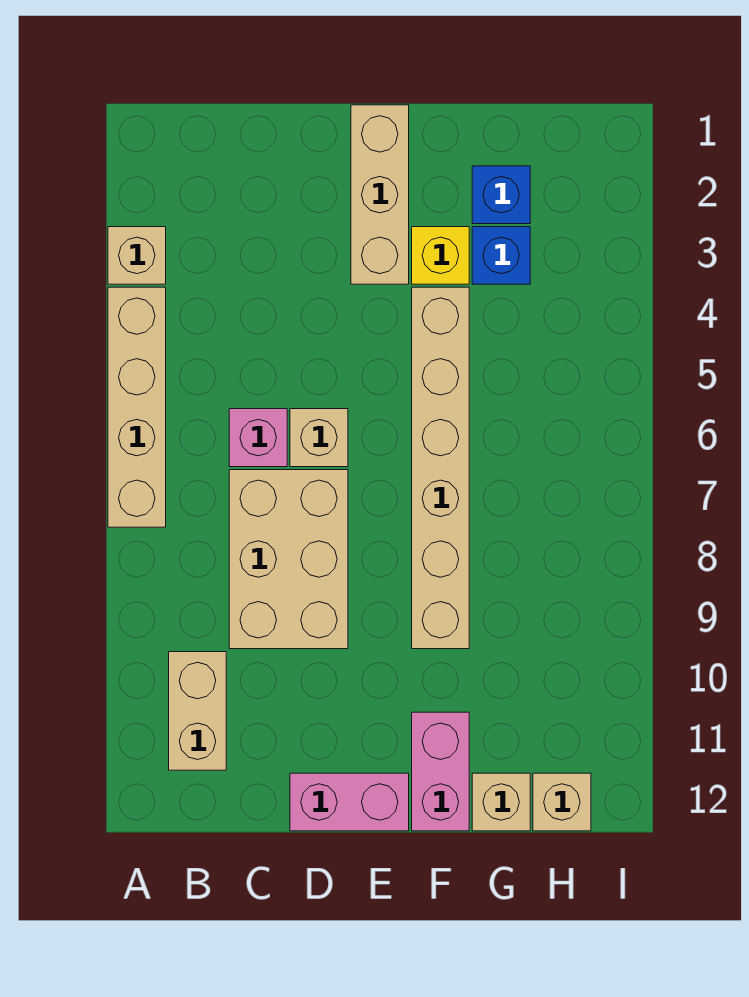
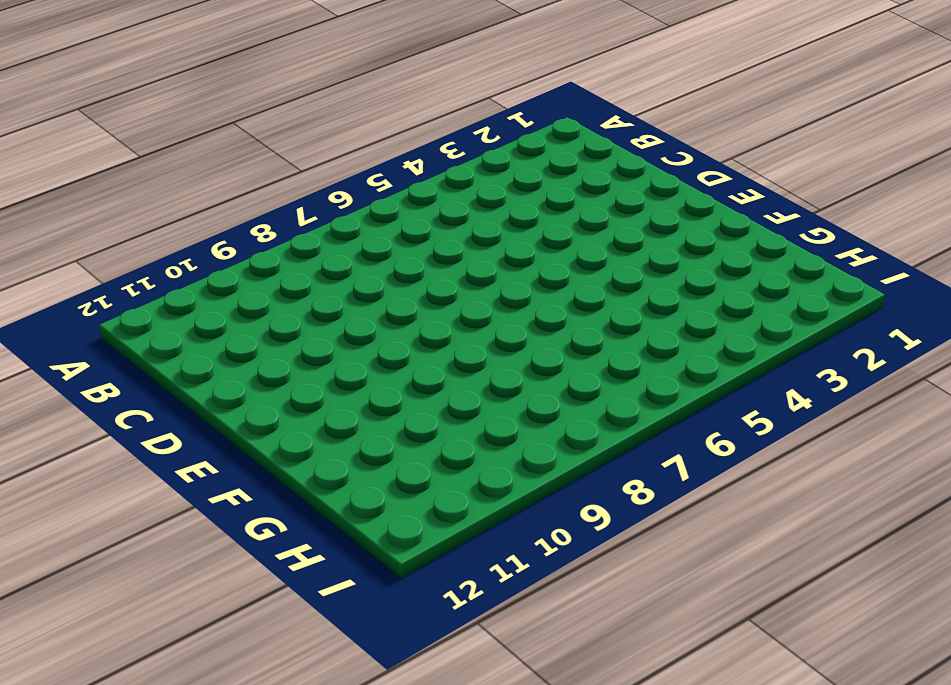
none -> tan 1x1 brick [108,227,166,284]
none -> tan 1x4 brick [108,287,166,527]
none -> tan 1x2 brick [169,652,226,770]

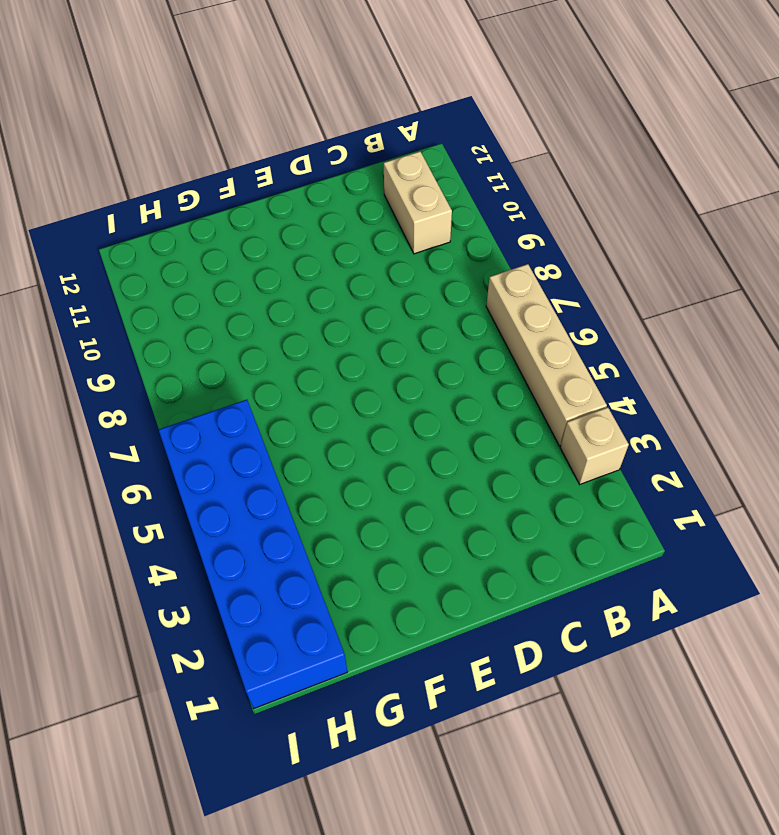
blue 2x6 brick [159,400,347,708] -> none
none -> pink 1x1 brick [229,409,287,467]
none -> tan 2x3 brick [229,470,348,649]
none -> tan 1x1 brick [290,409,348,467]

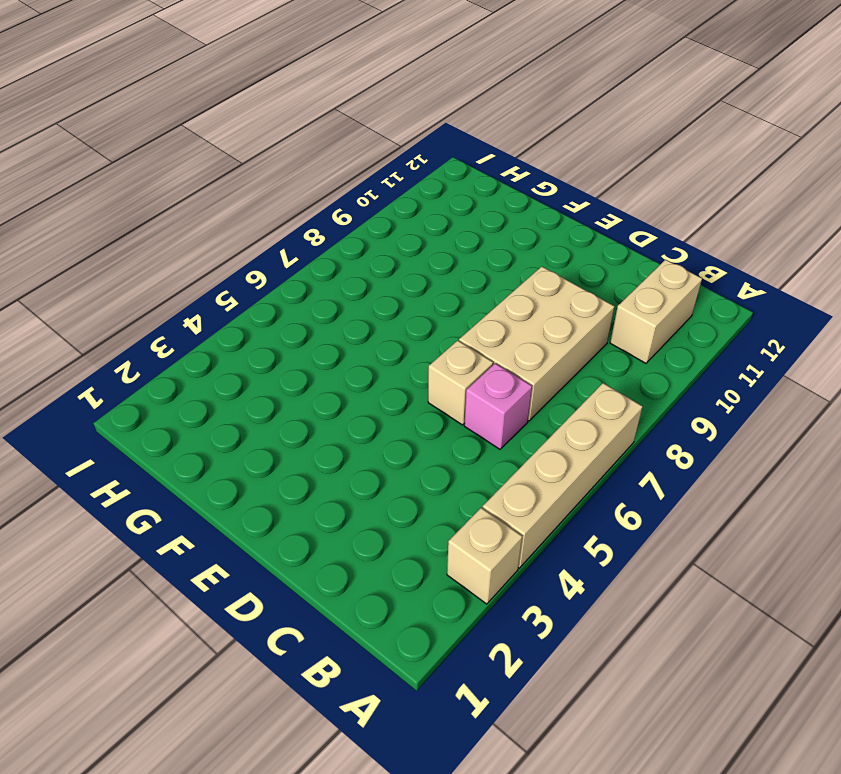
none -> pink 1x2 brick [290,773,409,831]
none -> tan 1x3 brick [351,105,409,284]
none -> yellow 1x1 brick [412,227,469,284]

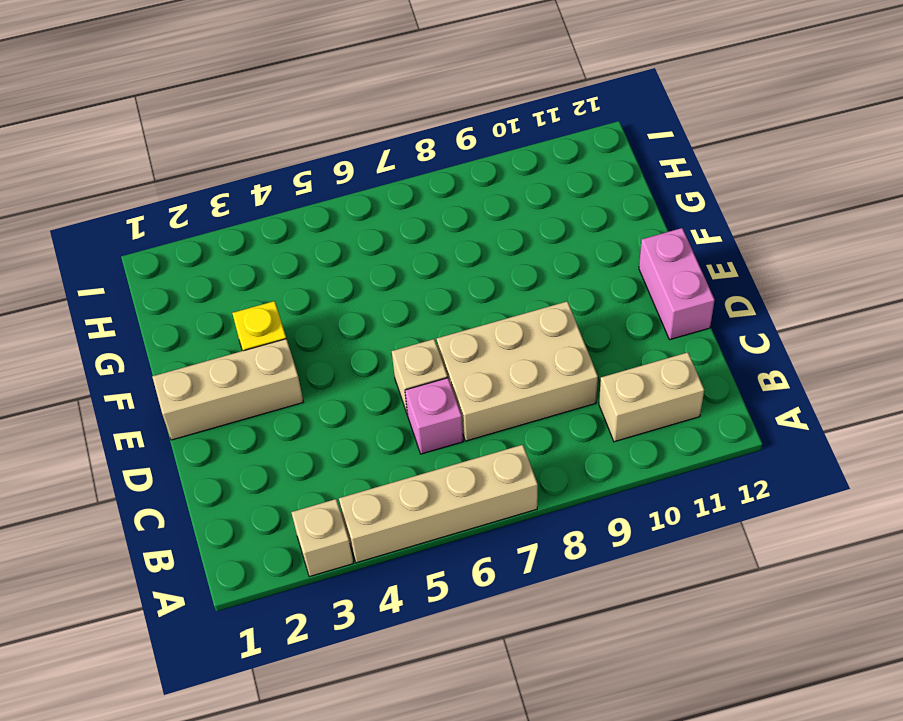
none -> tan 1x6 brick [412,287,469,649]
none -> pink 1x2 brick [412,712,469,831]
none -> blue 1x1 brick [472,166,530,224]

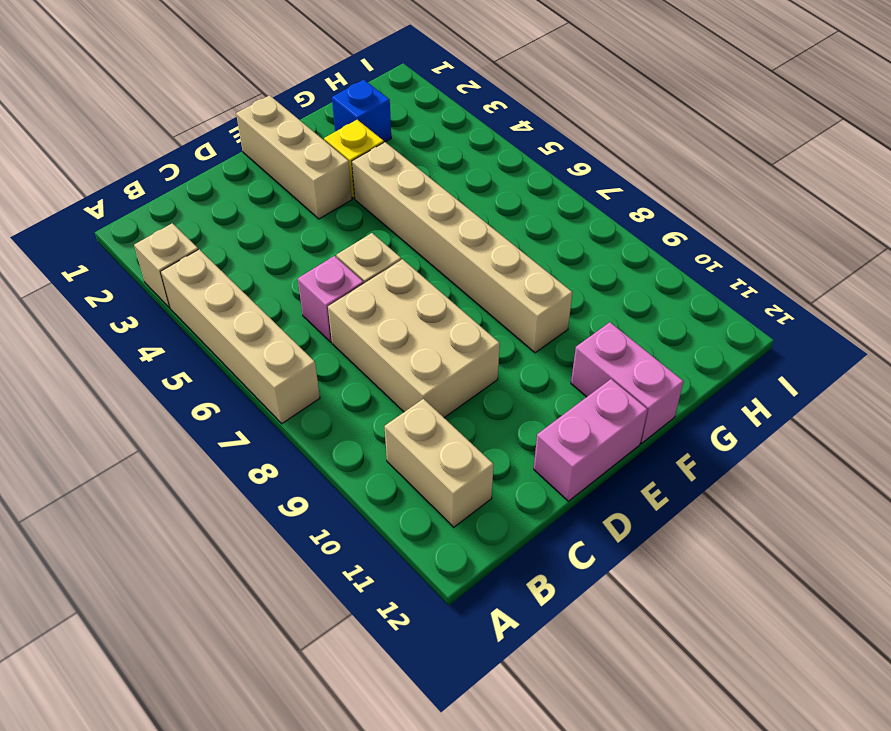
none -> blue 1x1 brick [472,227,530,284]
none -> tan 1x1 brick [472,773,530,831]
none -> tan 1x1 brick [533,773,591,831]

